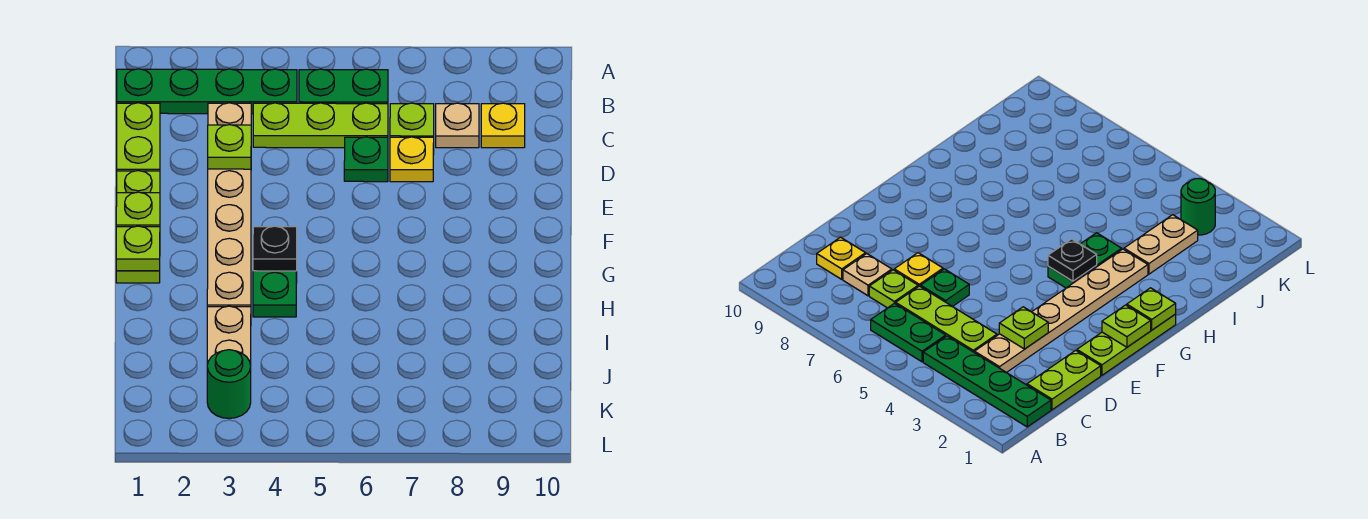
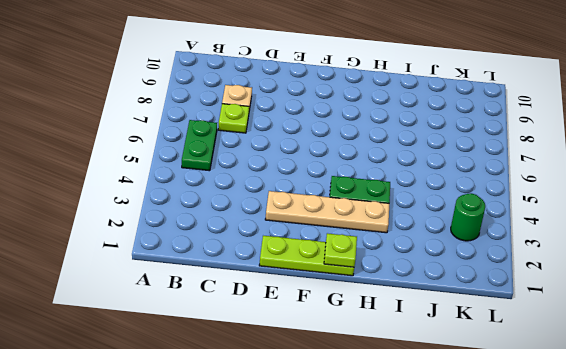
tan 1x4 plate [265,191,389,233] -> tan 1x6 plate [207,103,251,307]
none -> green 1x4 plate [117,69,297,114]
none -> lime 1x2 plate [117,103,160,171]
none -> lime 1x3 plate [253,103,388,148]

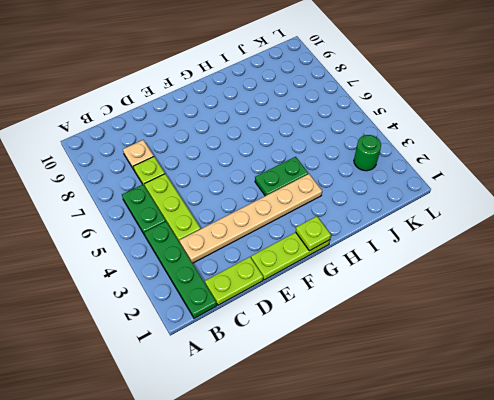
none -> yellow 1x1 plate [481,103,525,148]
none -> green 1x1 plate [344,137,388,182]
none -> yellow 1x1 plate [390,137,434,182]

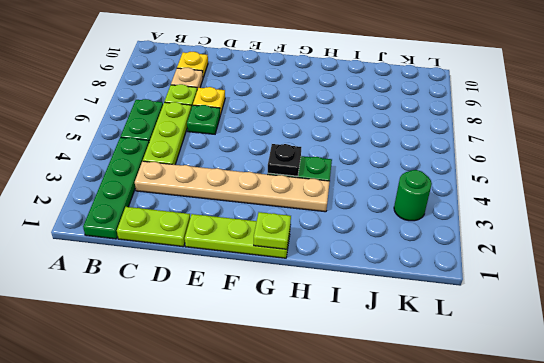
none -> tan 1x2 plate [207,306,251,365]
none -> lime 1x1 plate [208,125,251,169]
none -> lime 1x1 plate [116,192,160,227]

